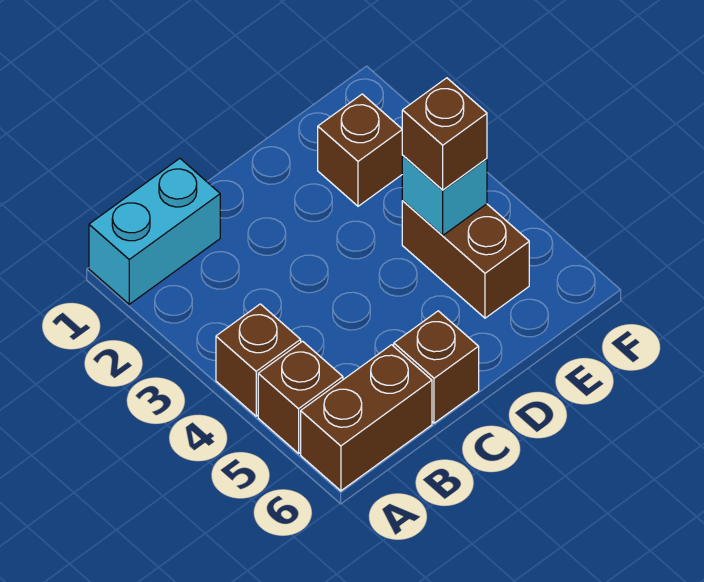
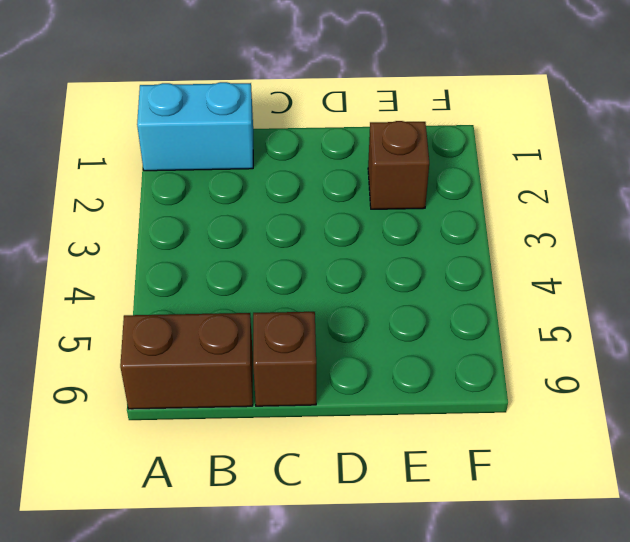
none -> brown 1x1 brick [216,304,301,416]
none -> brown 1x1 brick [258,341,343,453]

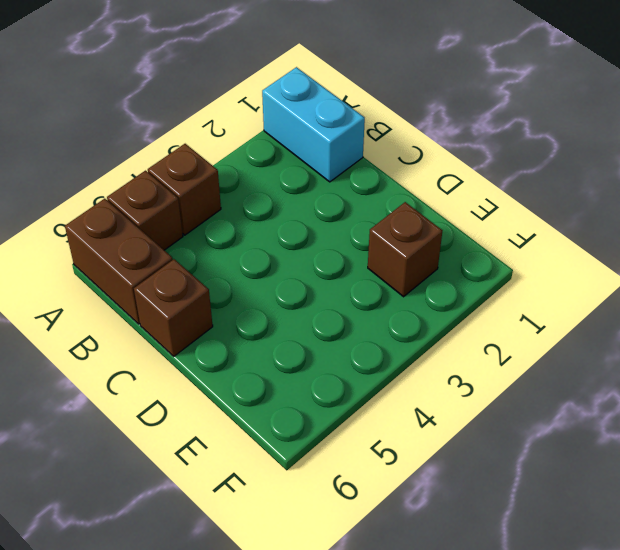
none -> brown 1x2 brick [402,201,529,318]
none -> cyan 1x1 brick [402,155,487,236]

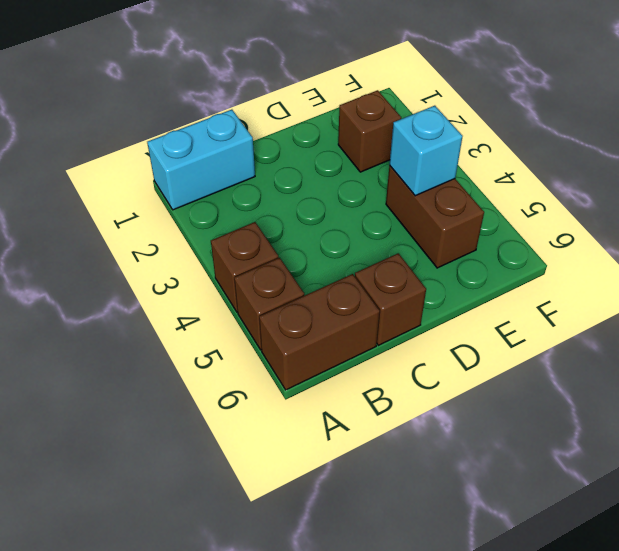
none -> brown 1x1 brick [402,78,487,190]

